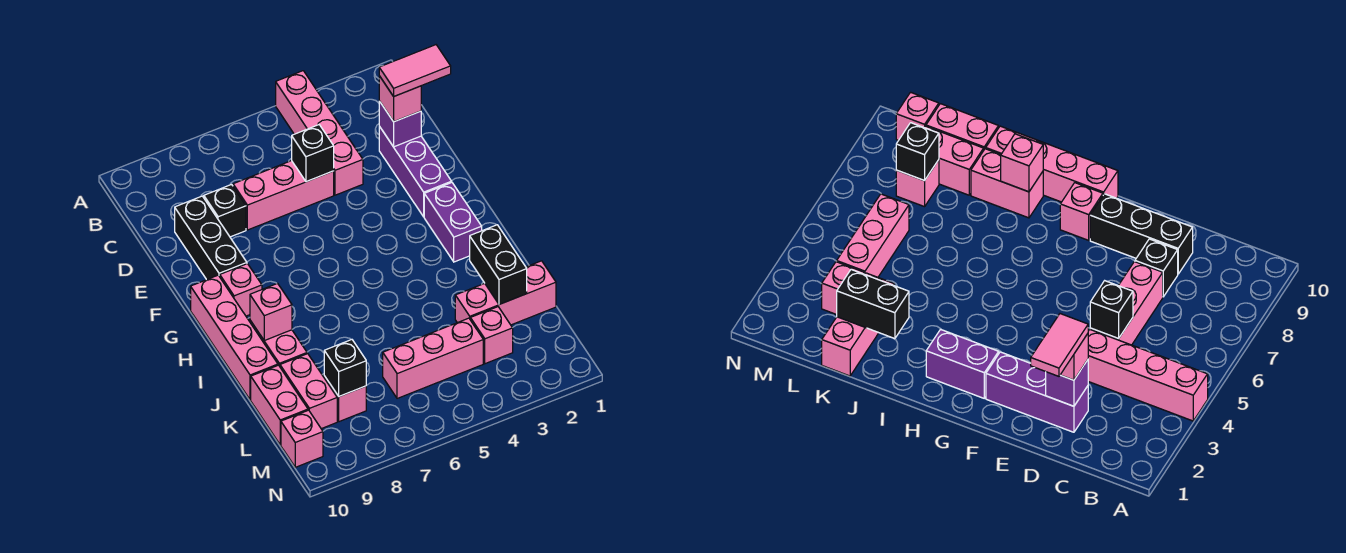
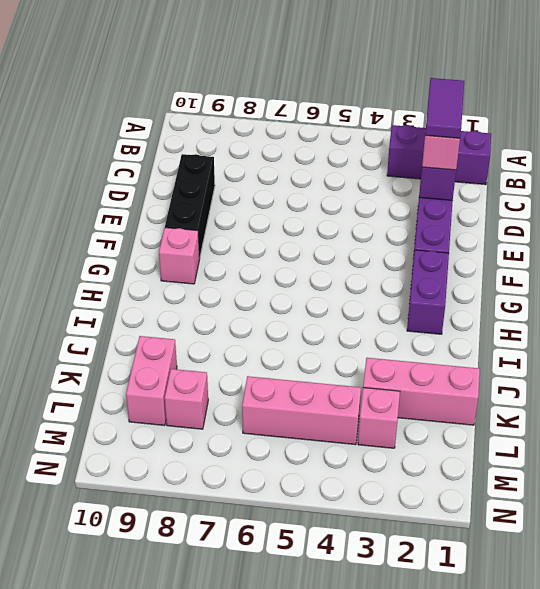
purple 1x3 brick [387,125,491,185] -> none
purple 1x2 tile [425,78,464,138] -> pink 1x2 tile [379,45,451,96]
none -> pink 1x4 brick [276,71,363,195]
none -> pink 1x3 brick [233,161,334,230]
none -> black 1x1 brick [204,185,246,237]

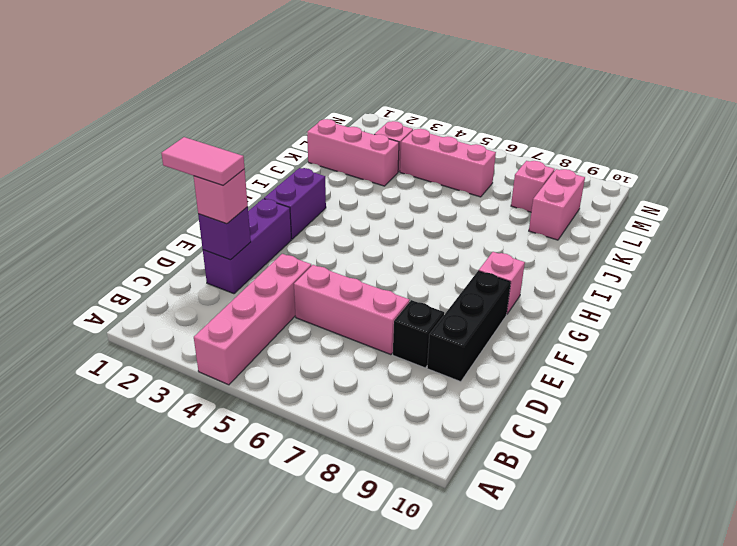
none -> pink 1x4 brick [191,275,278,400]
none -> pink 1x2 brick [250,320,307,366]
none -> pink 1x2 brick [251,365,308,445]

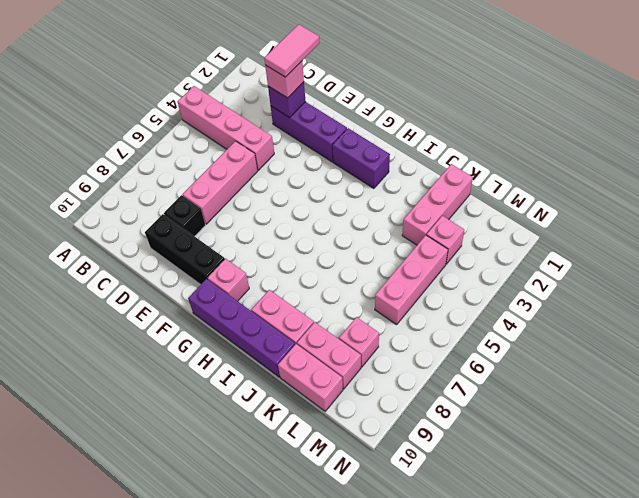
purple 1x4 brick [188,279,295,377] -> pink 1x4 brick [191,275,278,400]
none -> pink 1x1 brick [281,410,323,467]
none -> black 1x1 brick [292,125,334,182]
none -> pink 1x1 brick [250,284,292,340]

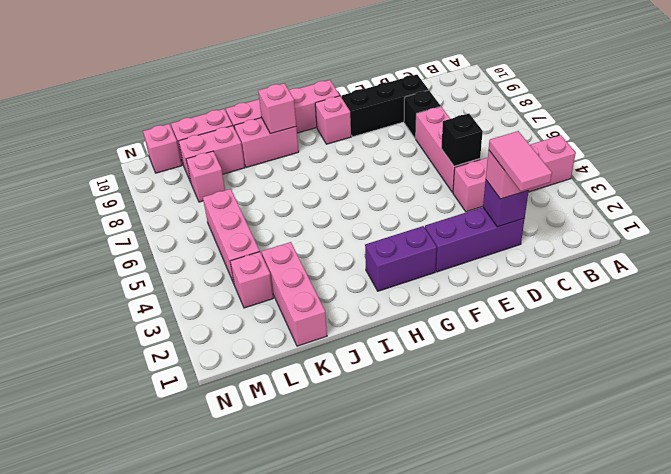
none -> black 1x2 brick [470,225,527,304]
none -> black 1x1 brick [324,340,366,396]

